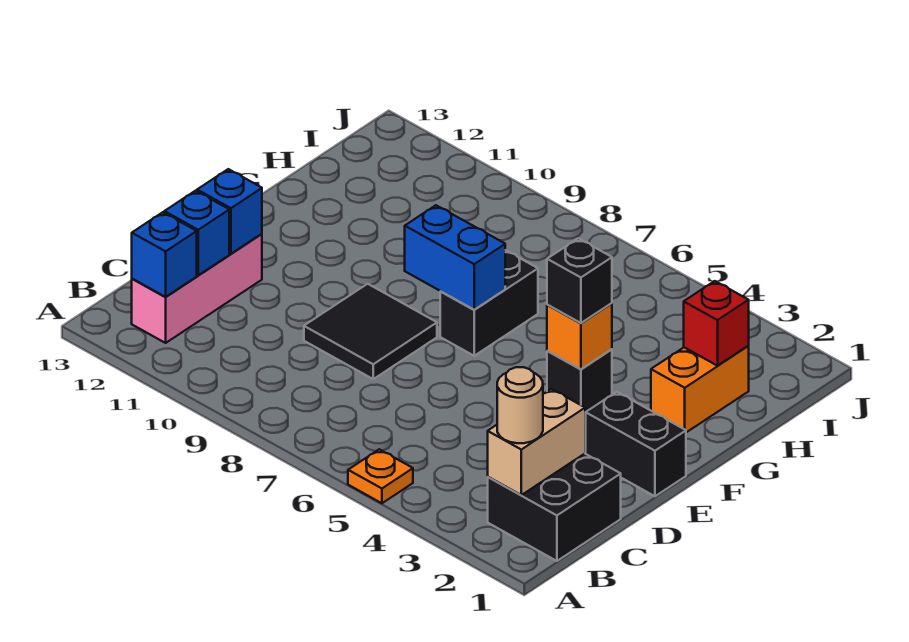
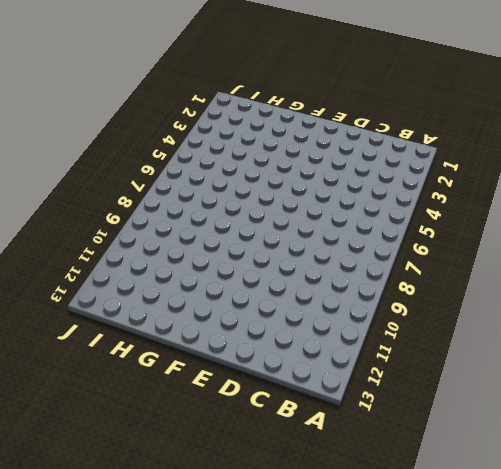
none -> orange 1x1 plate [348,449,413,503]
none -> black 2x2 brick [488,454,621,561]
none -> pink 1x3 brick [132,234,262,343]

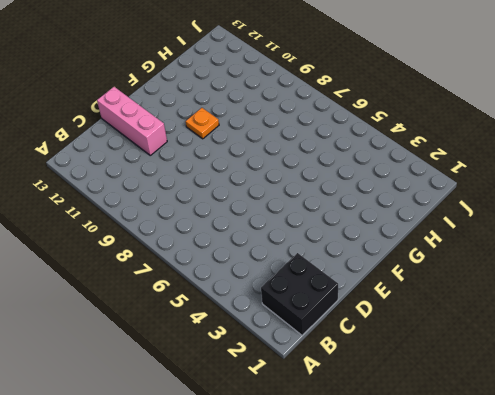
pink 1x3 brick [97,87,167,155] -> pink 1x3 brick turned to [132,234,262,343]
orange 1x1 plate [186,108,219,139] -> orange 1x1 plate moved to [348,449,413,503]
none -> black 2x2 tile [304,284,437,379]
none -> black 1x2 brick [585,392,686,496]
none -> black 1x1 brick [547,349,612,412]

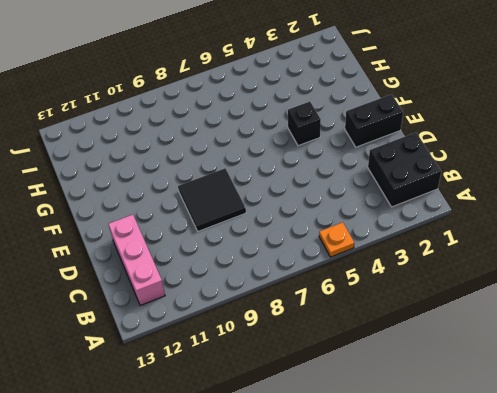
none -> black 1x2 brick [440,250,538,356]
none -> orange 1x2 brick [651,346,749,432]
none -> tan 1x2 brick [488,389,586,495]

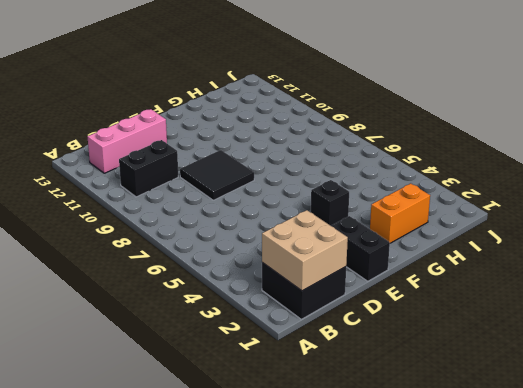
tan 2x2 brick [262,210,348,291] -> tan 1x2 brick [488,389,586,495]
black 1x2 brick [119,140,178,197] -> black 1x2 brick moved to [440,250,538,356]
none -> orange 1x1 plate [348,449,413,503]
none -> blue 1x1 brick [132,212,197,297]
none -> blue 1x1 brick [164,191,229,275]

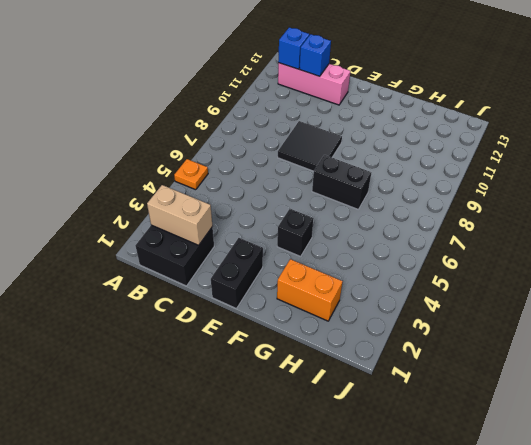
none -> blue 1x1 brick [197,169,262,254]
none -> orange 1x1 brick [547,303,612,369]
none -> blue 1x2 brick [405,205,505,310]

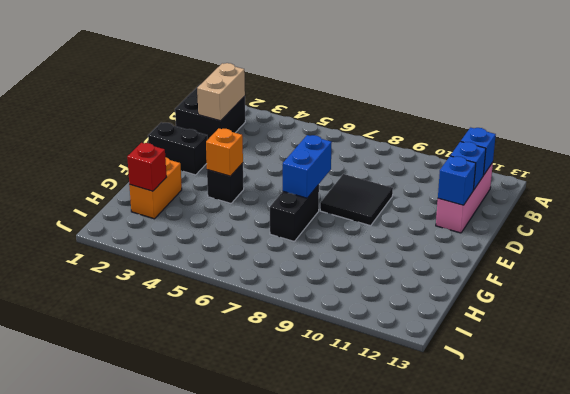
blue 1x2 brick [283,135,332,198] -> blue 1x2 brick turned to [405,205,505,310]
none -> orange 1x1 plate [348,449,413,503]
none -> tan 1x1 round brick [497,367,543,443]
none -> black 1x1 brick [547,238,612,323]

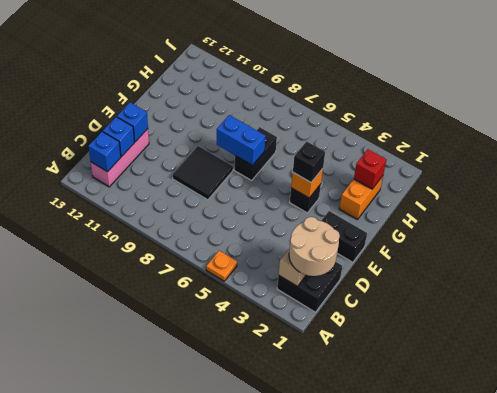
tan 2x2 round brick [289,217,340,276] -> tan 1x1 round brick [497,367,543,443]

